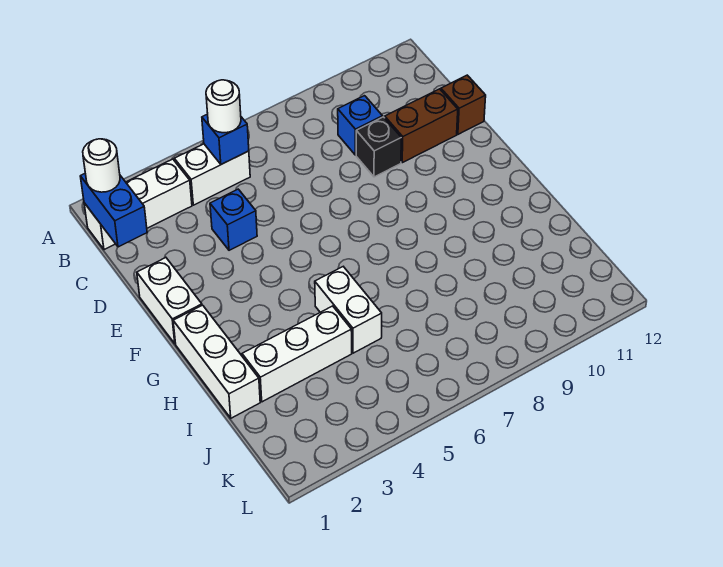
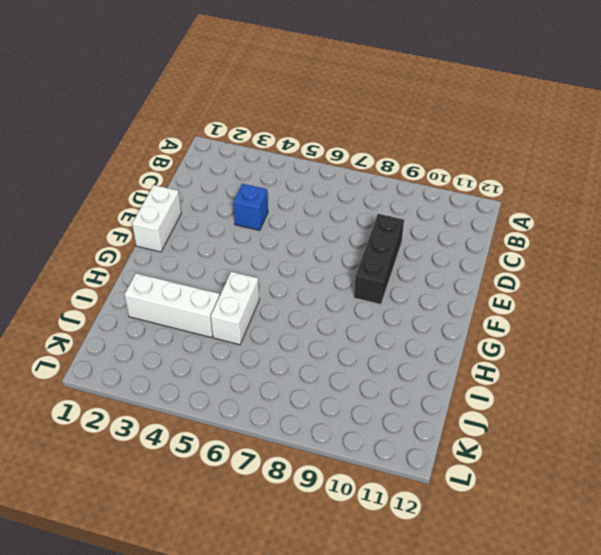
black 1x3 brick [354,214,404,304] -> black 1x1 brick [356,117,401,177]
none -> white 1x3 brick [84,159,192,250]
none -> white 1x2 brick [174,144,250,205]
none -> blue 1x1 brick [338,96,383,155]

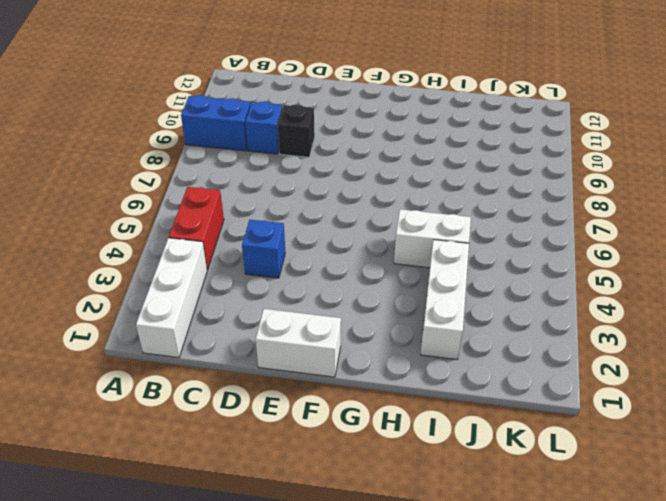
blue 1x2 brick [181,95,251,151] -> blue 1x2 brick moved to [80,174,147,247]
red 1x2 brick [169,187,224,270] -> white 1x2 brick [174,144,250,205]
none -> brown 1x2 brick [385,89,458,163]
none -> brown 1x1 brick [441,75,486,134]
none -> white 1x3 brick [173,305,260,418]

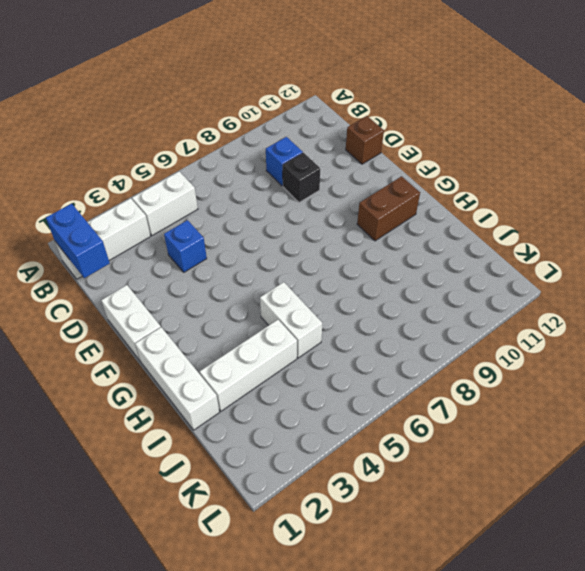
brown 1x2 brick [357,176,420,241] -> brown 1x2 brick moved to [385,89,458,163]
none -> blue 1x1 brick [202,114,249,164]
none -> white 1x1 round brick [83,139,120,192]
none -> white 1x1 round brick [206,80,241,133]

